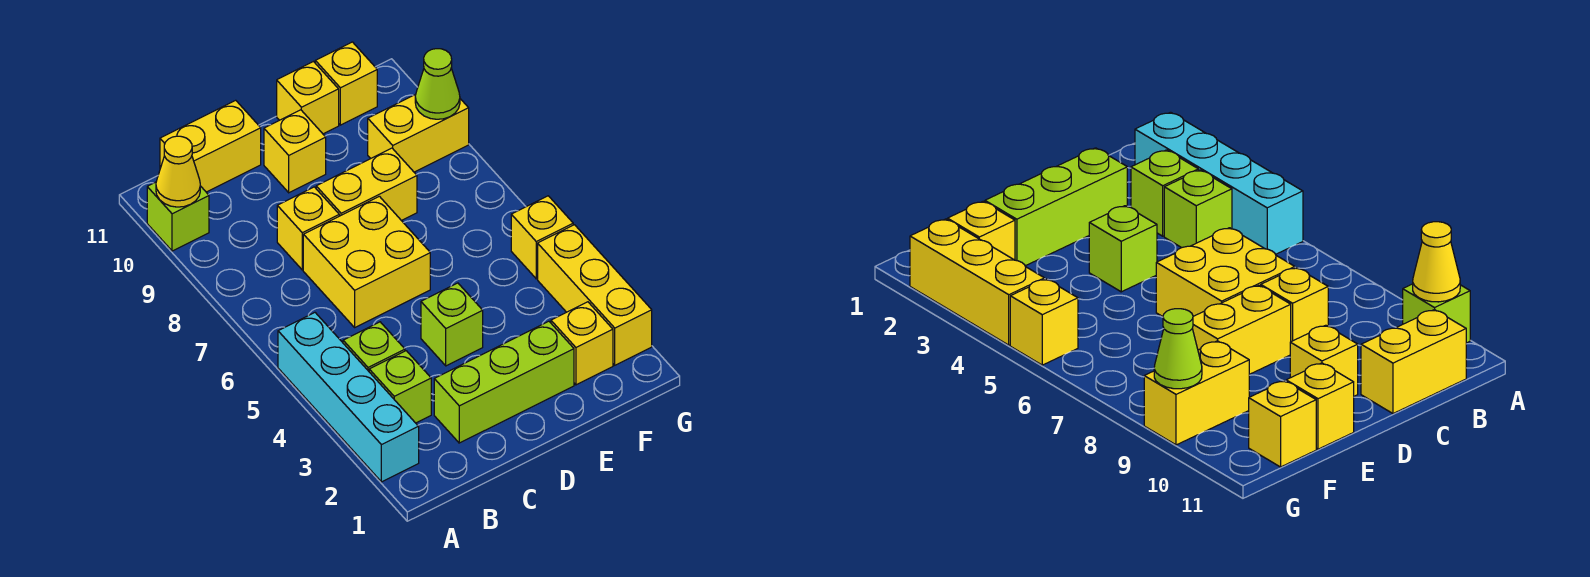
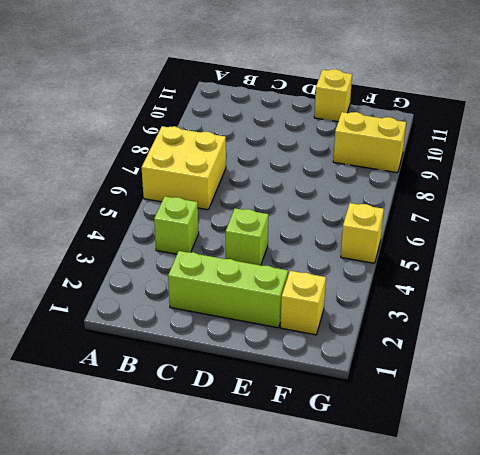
yellow 2x2 brick [141,126,226,210] -> yellow 2x2 brick moved to [303,196,430,327]
none -> cyan 1x4 brick [278,313,419,482]
none -> lime 1x1 brick [147,182,209,251]
none -> lime 1x1 brick [369,351,431,423]

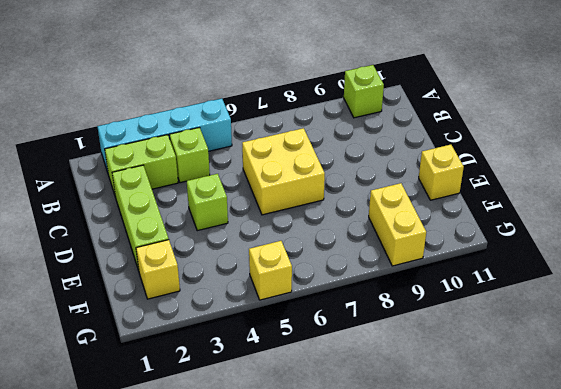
lime 1x2 brick [105,135,178,195] -> lime 1x1 brick [369,351,431,423]
none -> yellow 1x2 brick [160,100,261,192]
none -> yellow 1x1 brick [277,187,339,270]
none -> yellow 1x2 brick [316,148,417,221]

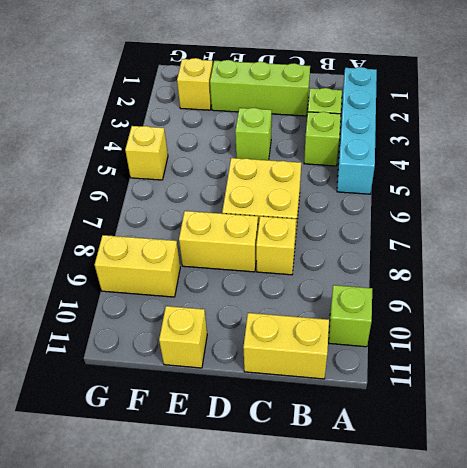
none -> yellow 1x1 brick [264,110,326,193]
none -> yellow 1x1 brick [315,42,377,125]
none -> yellow 1x3 brick [538,225,652,365]

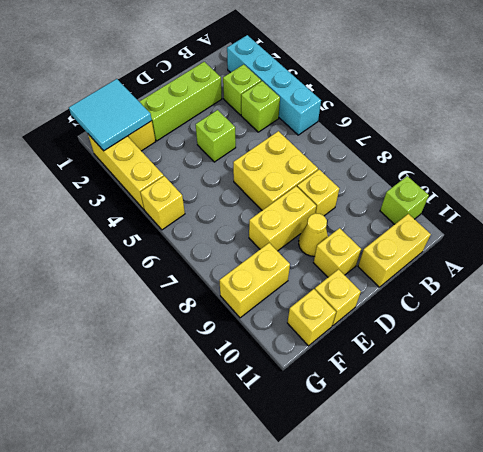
yellow 1x1 cone [299,213,328,256] -> yellow 1x1 cone moved to [156,136,200,207]
cyan 2x2 tile [69,79,152,151] -> none
none -> lime 1x1 cone [415,49,460,119]

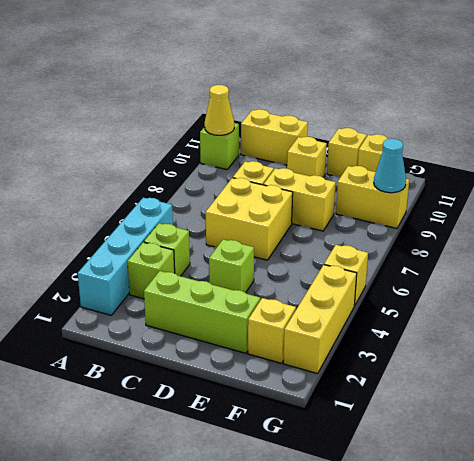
cyan 1x1 cone [374,139,406,193] -> lime 1x1 cone [415,49,460,119]

